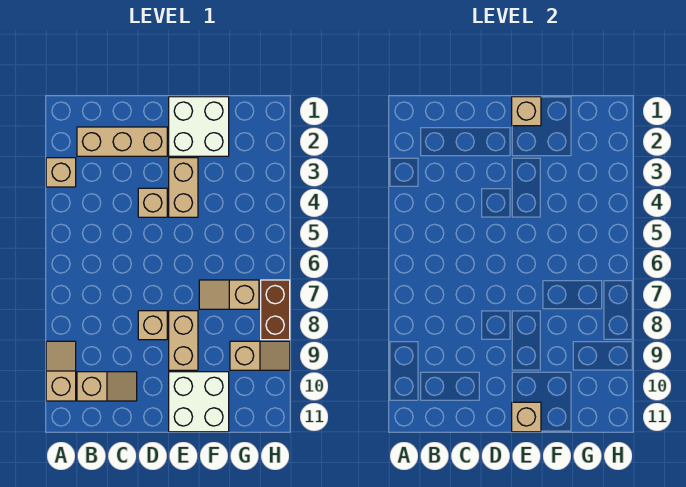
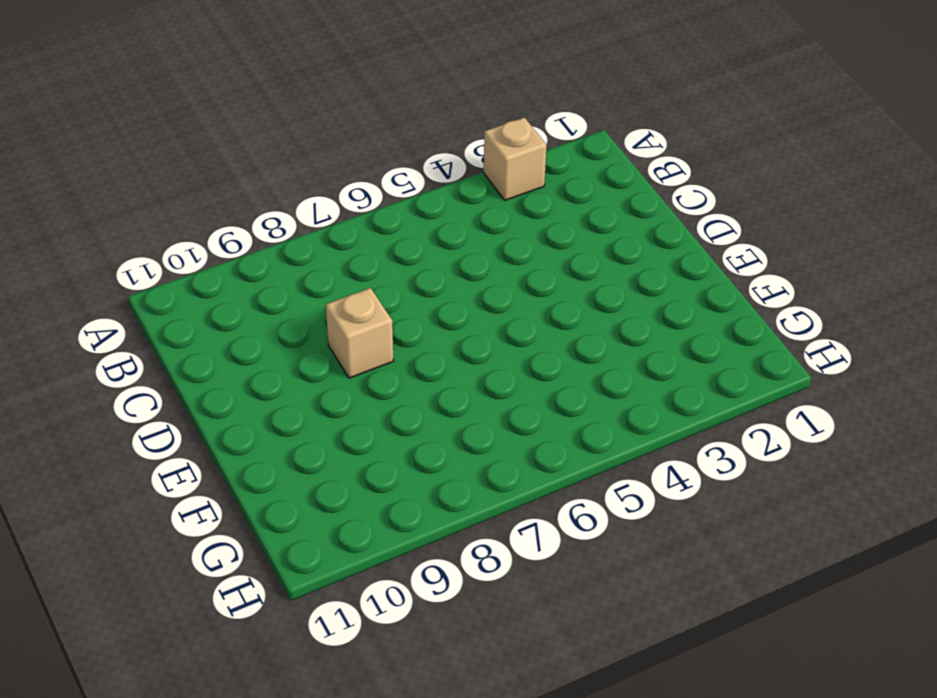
none -> tan 1x2 slope [46,341,76,401]
none -> tan 1x3 brick [77,127,167,156]
none -> tan 1x2 slope [77,372,137,401]

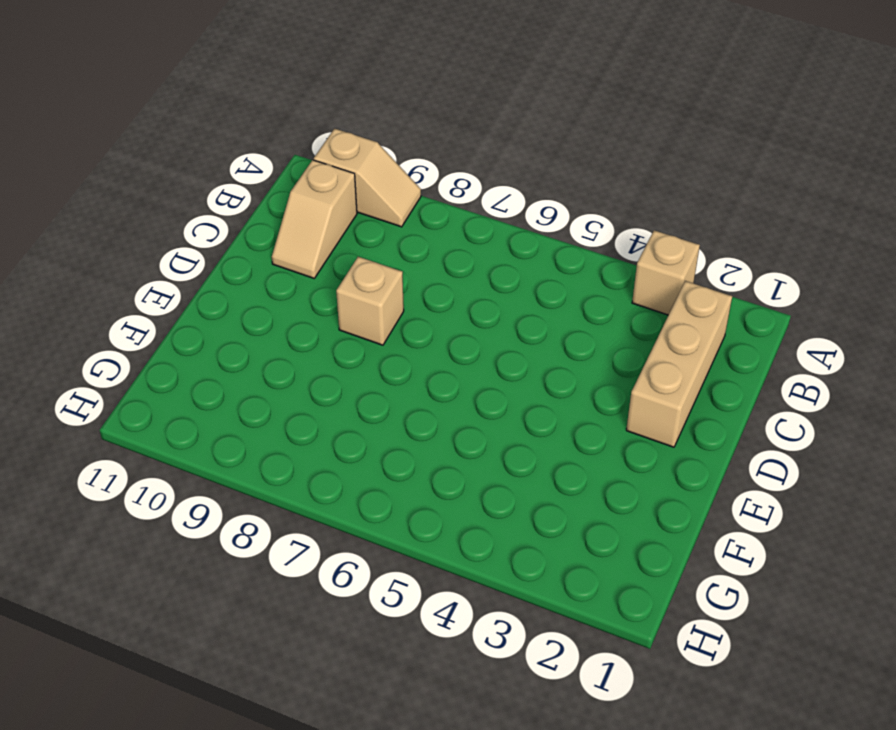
none -> tan 1x1 brick [138,188,167,217]
none -> white 2x2 brick [169,97,229,156]
none -> tan 1x2 brick [169,158,198,217]

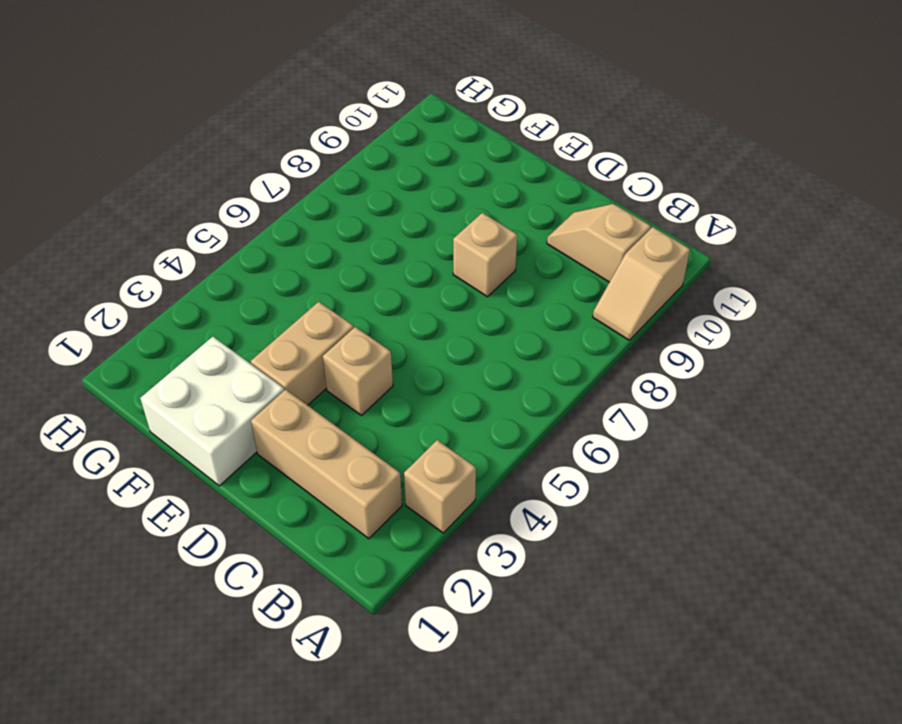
none -> tan 1x2 brick [169,311,198,370]
none -> white 2x2 brick [169,372,229,432]
none -> tan 1x2 slope [199,280,259,309]

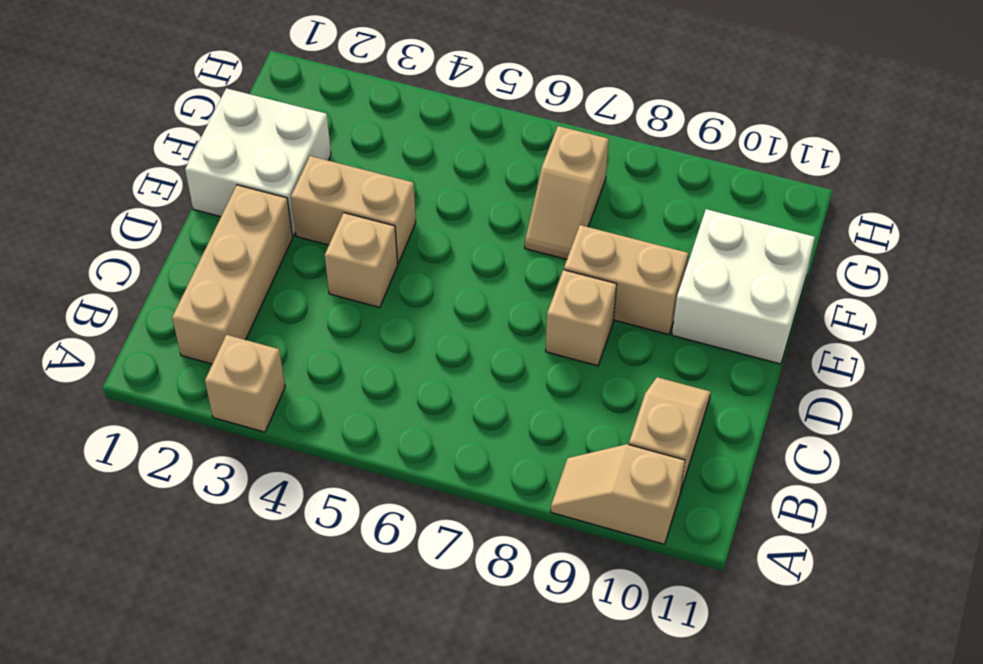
none -> tan 1x2 slope [230,341,290,370]
none -> brown 1x2 brick [261,280,290,340]
none -> tan 1x1 brick [512,97,541,126]

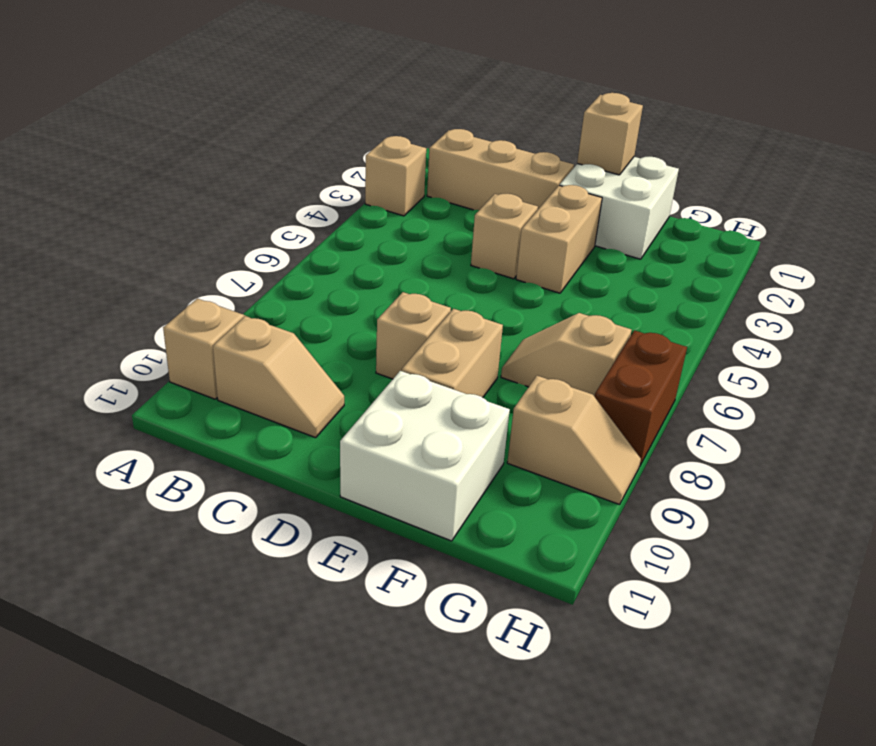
none -> tan 1x1 brick [512,402,541,432]

